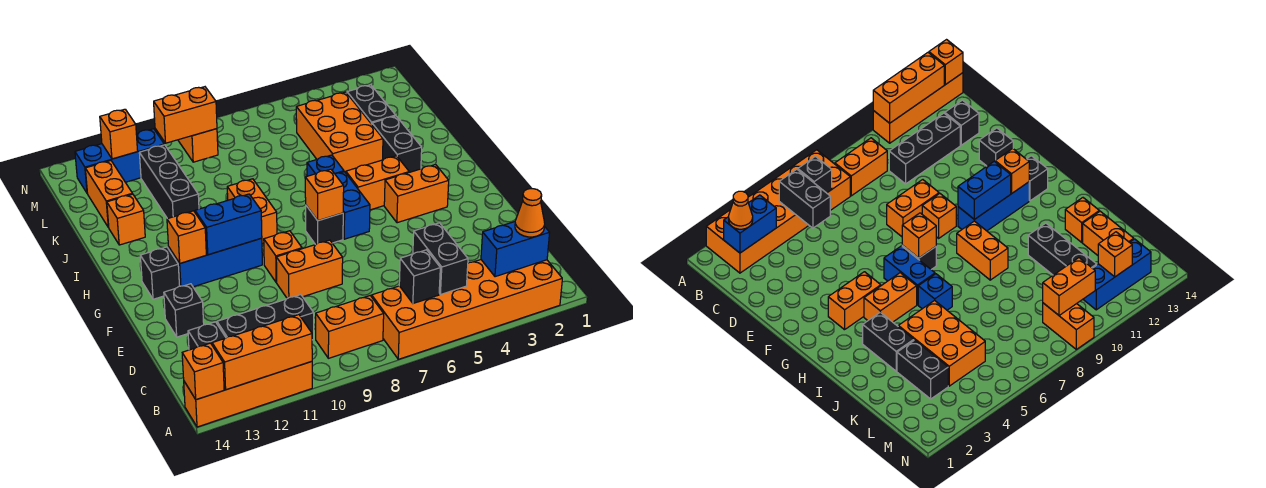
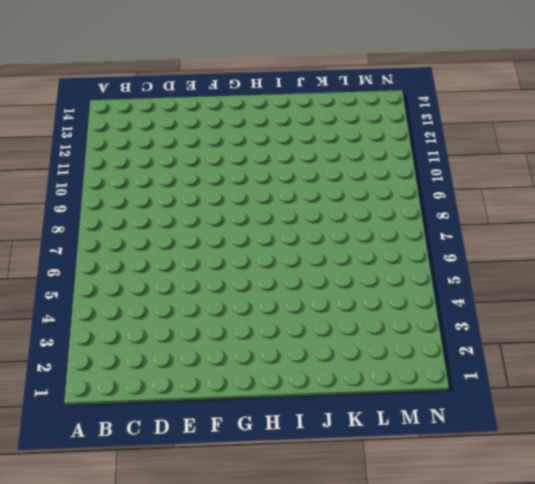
none -> orange 2x6 brick [372,260,562,359]
none -> orange 1x4 brick [184,361,312,427]
none -> orange 1x2 brick [316,296,384,358]
none -> black 1x3 brick [217,295,314,340]

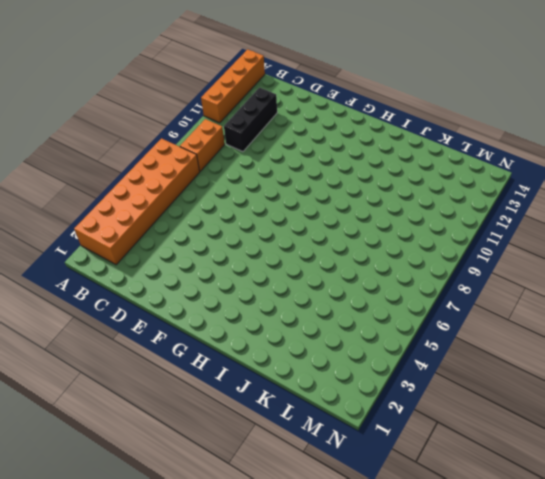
none -> black 1x1 brick [188,322,226,350]
none -> orange 1x2 brick [276,240,343,299]
none -> black 1x1 brick [164,284,204,337]
none -> orange 1x1 brick [264,231,302,282]

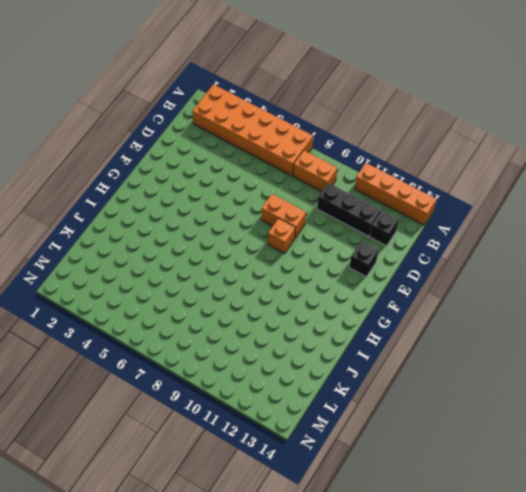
none -> orange 1x2 brick [384,165,449,223]
none -> blue 1x2 brick [335,172,370,239]
none -> black 1x1 brick [306,206,343,245]
none -> blue 1x3 brick [169,238,262,287]

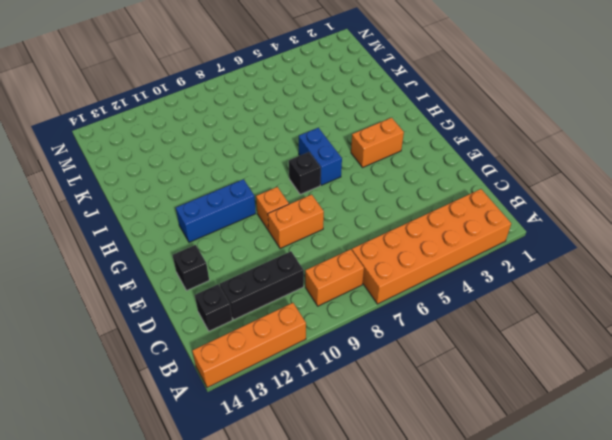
none -> black 1x1 brick [140,247,179,299]
none -> orange 1x2 brick [346,156,409,210]
none -> orange 1x2 brick [227,179,277,243]
none -> black 1x2 brick [372,116,422,172]

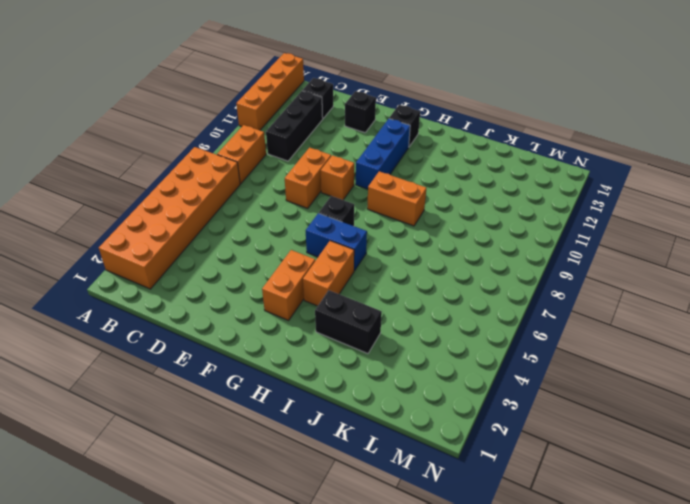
none -> blue 1x1 brick [307,155,344,176]
none -> orange 2x3 brick [296,92,383,173]
none -> black 1x3 brick [139,145,199,219]
none -> orange 1x1 brick [107,194,145,245]

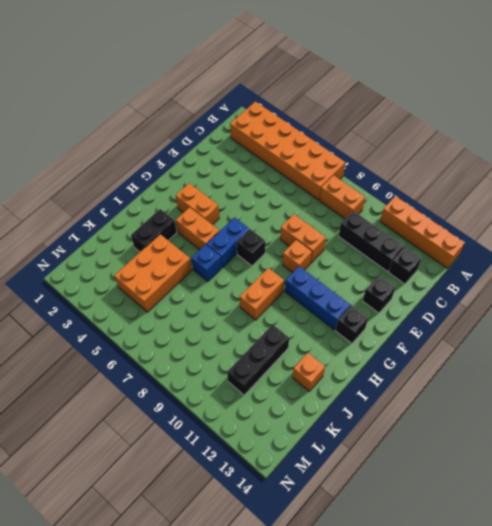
none -> black 1x2 brick [347,85,396,124]
none -> orange 1x2 brick [85,161,132,227]
none -> orange 1x2 brick [178,129,218,162]
none -> blue 1x3 brick [75,129,164,194]

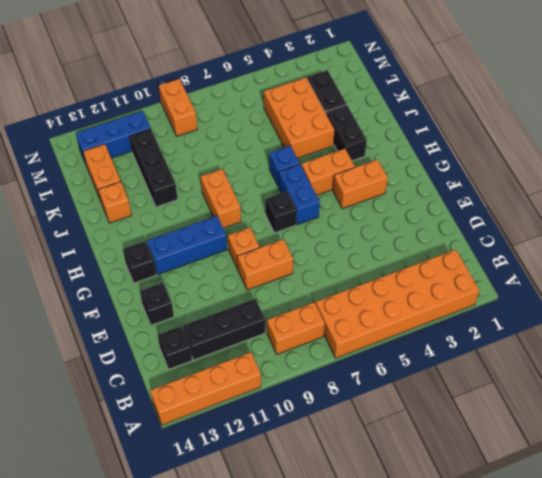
none -> orange 1x3 brick [212,315,312,390]
none -> orange 1x1 brick [182,343,224,400]
none -> blue 1x2 brick [481,222,550,277]
none -> black 1x2 brick [413,223,468,295]

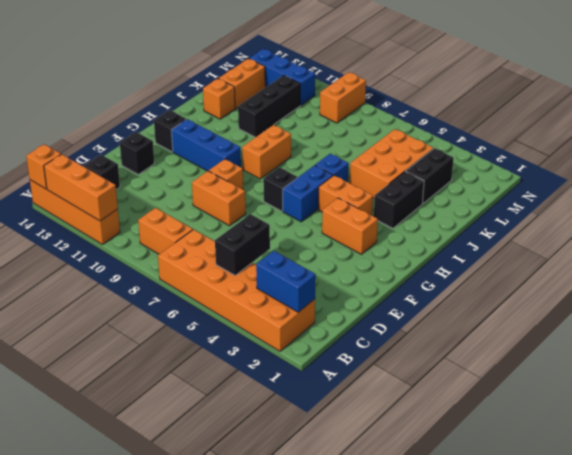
none -> black 1x3 brick [217,295,314,340]
none -> black 1x1 brick [399,250,440,303]
none -> orange 1x1 brick [305,169,344,221]
none -> blue 1x2 brick [195,194,262,255]

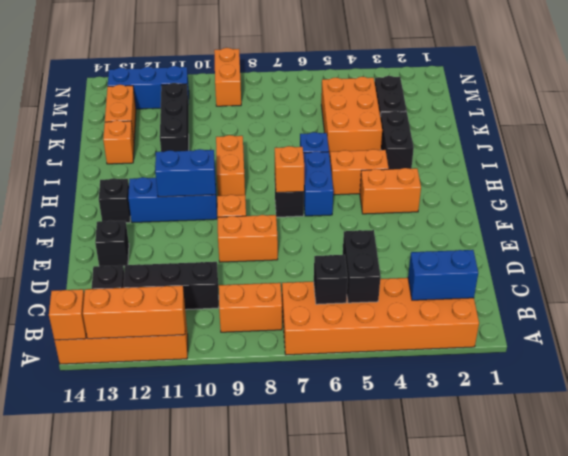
none -> orange 1x1 brick [167,211,206,263]
none -> orange 1x2 brick [154,87,217,143]
none -> orange 1x1 brick [100,109,138,159]
none -> orange 1x1 cone [515,189,545,237]

